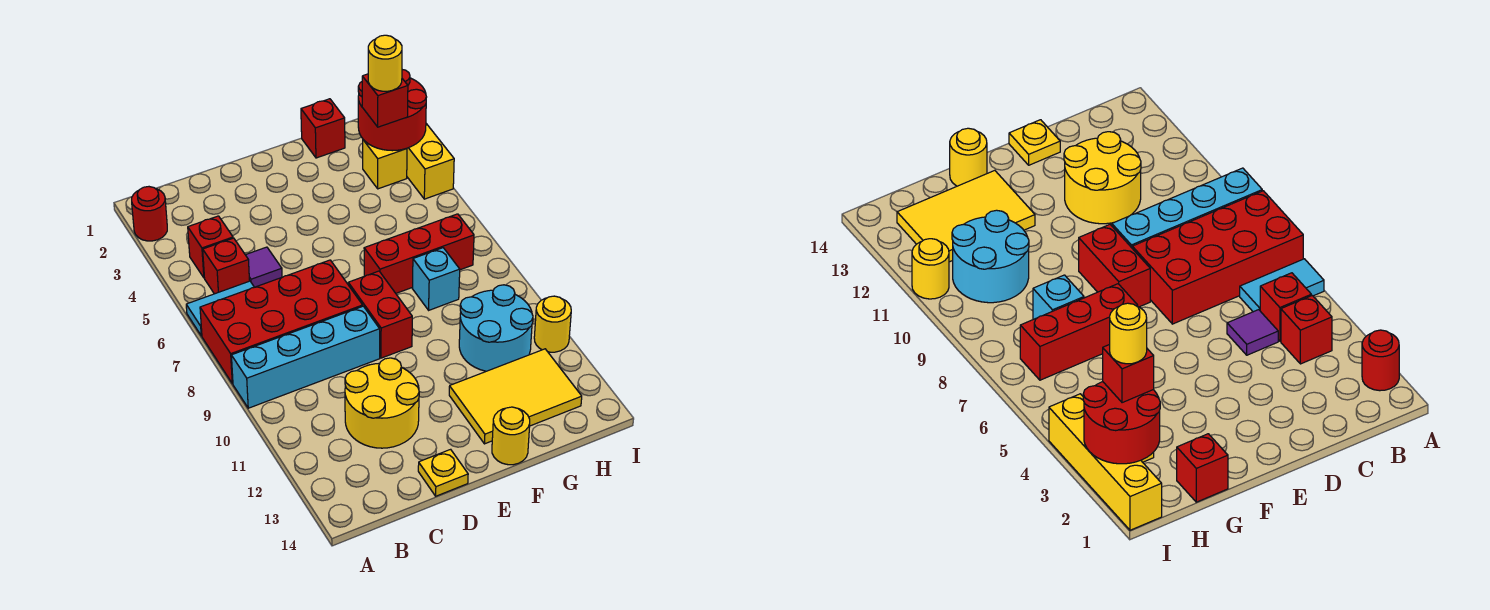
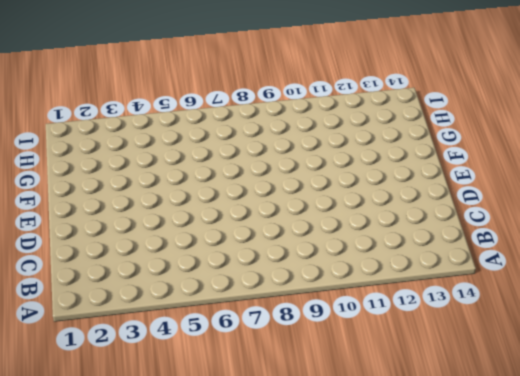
none -> red 1x1 round brick [132,187,167,241]
none -> cyan 1x2 tile [186,281,254,336]
none -> red 2x4 brick [200,260,363,384]

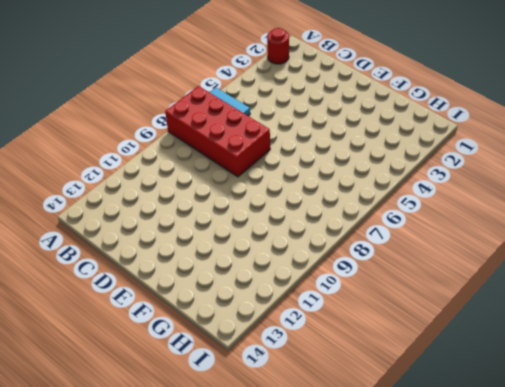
none -> cyan 1x4 brick [231,306,380,408]
none -> red 1x1 brick [188,216,233,278]
none -> red 1x1 brick [203,238,249,294]

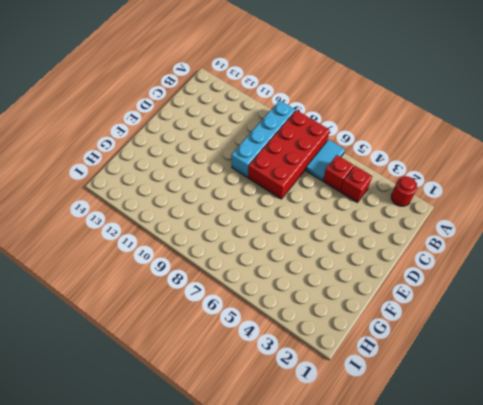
none -> purple 1x1 tile [246,247,282,287]
none -> yellow 2x2 round brick [345,358,419,448]
none -> yellow 1x1 plate [418,449,468,496]

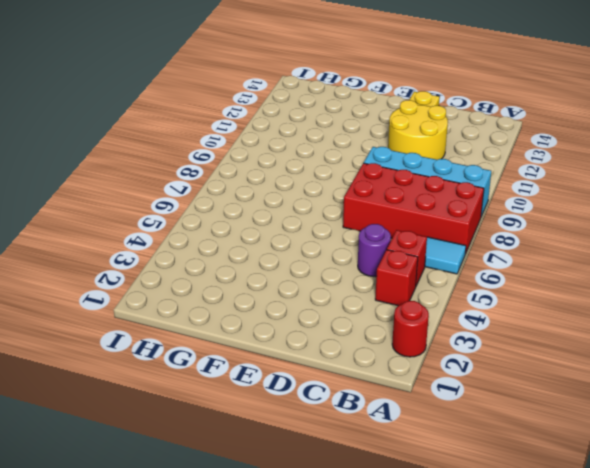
purple 1x1 round brick [358,224,391,277] -> purple 1x1 tile [246,247,282,287]
none -> red 1x2 brick [348,271,412,358]
none -> red 1x3 brick [364,214,474,293]
none -> yellow 2x3 tile [449,349,582,444]

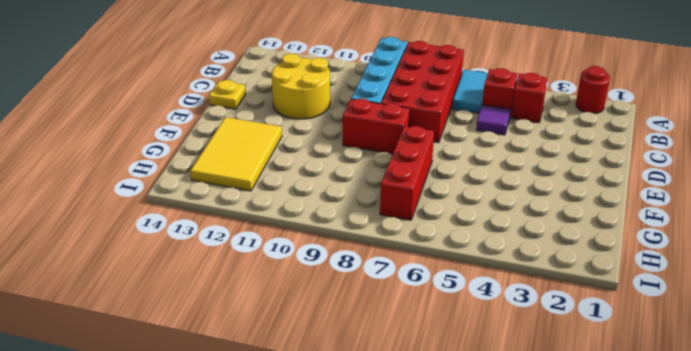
none -> yellow 1x1 round brick [492,407,530,465]
none -> red 1x1 brick [301,99,345,158]
none -> cyan 1x1 brick [412,248,460,310]

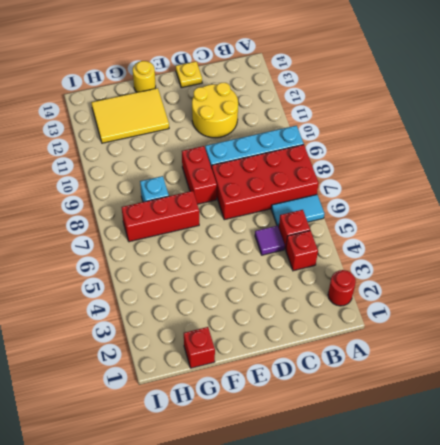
none -> cyan 2x2 round brick [459,285,533,371]
none -> yellow 1x1 brick [363,140,407,189]
none -> yellow 1x4 brick [407,124,454,199]

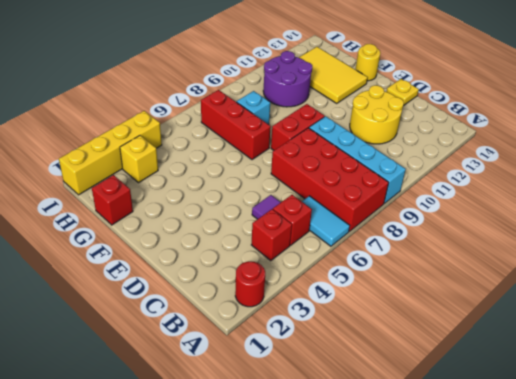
purple 2x2 round brick [263,51,312,107] -> cyan 2x2 round brick [459,285,533,371]
none -> yellow 1x1 round brick [534,296,571,352]
none -> red 2x2 round brick [358,70,427,151]
none -> red 1x1 brick [362,74,408,127]

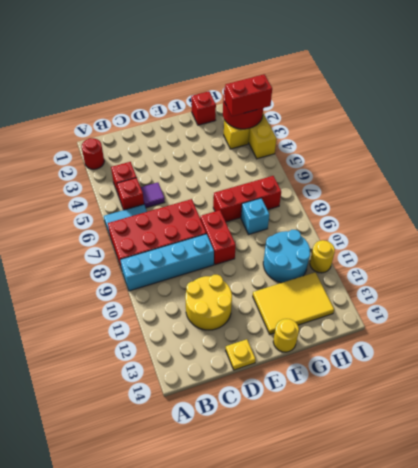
red 1x2 brick [225,74,272,116] -> red 1x1 brick [362,74,408,127]
none -> yellow 1x1 round brick [368,35,402,91]

